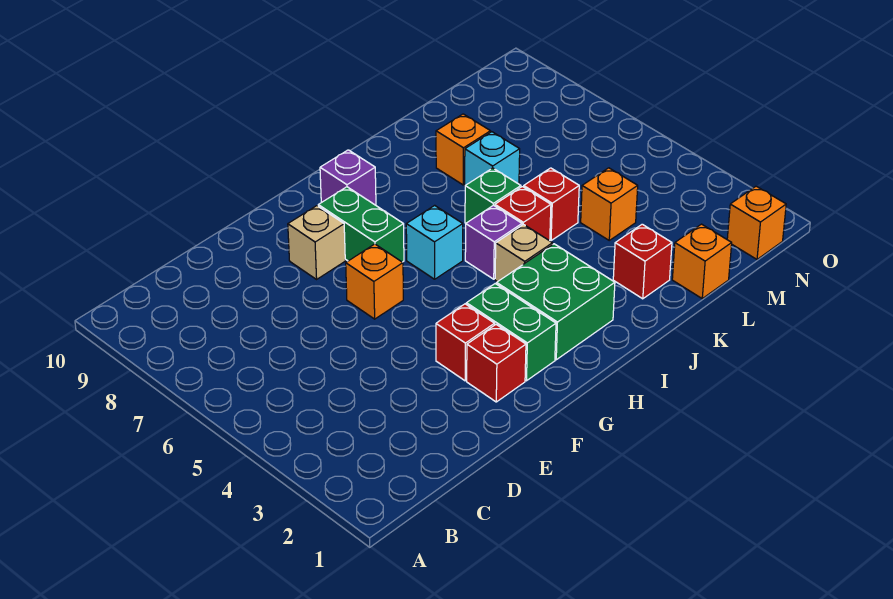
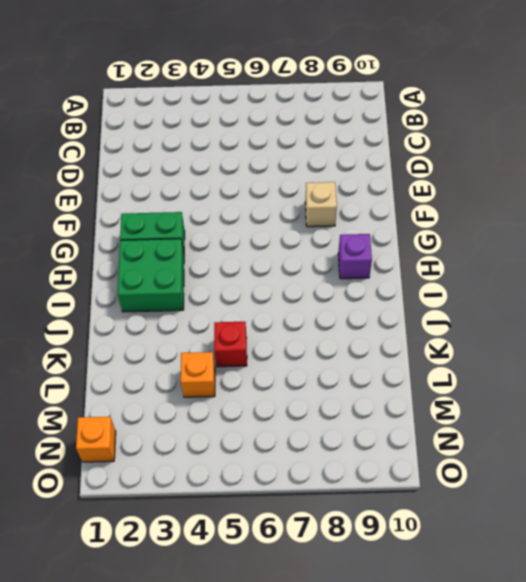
none -> red 1x1 brick [467,325,526,402]
none -> red 1x1 brick [436,304,495,381]
none -> orange 1x1 brick [346,244,403,319]

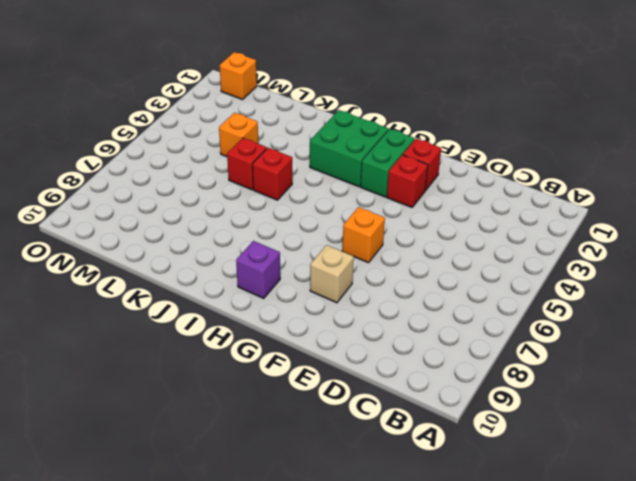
none -> green 1x2 brick [318,187,404,262]
none -> cyan 1x1 brick [406,205,463,279]
none -> tan 1x1 brick [495,224,553,282]

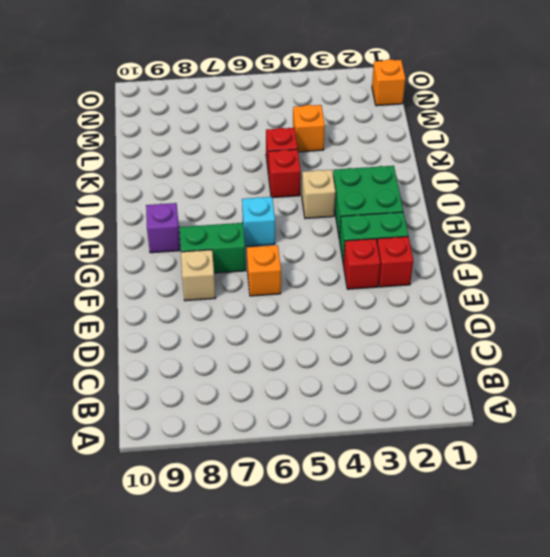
none -> purple 1x1 brick [465,205,522,279]
none -> green 1x1 brick [465,168,521,223]
none -> red 1x1 brick [613,224,672,299]

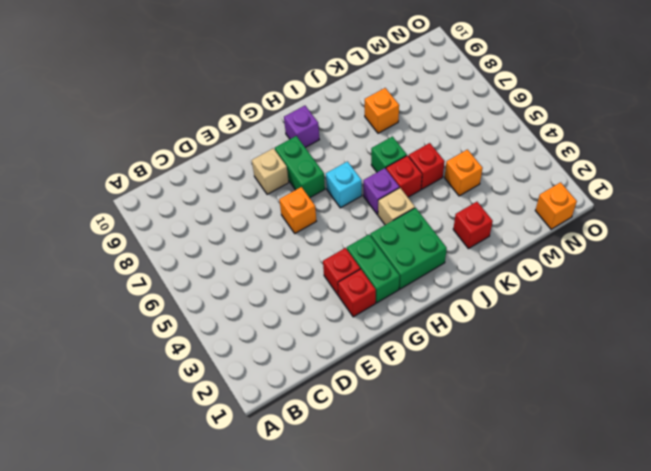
none -> cyan 1x1 brick [465,132,520,186]
none -> orange 1x1 brick [672,224,732,299]

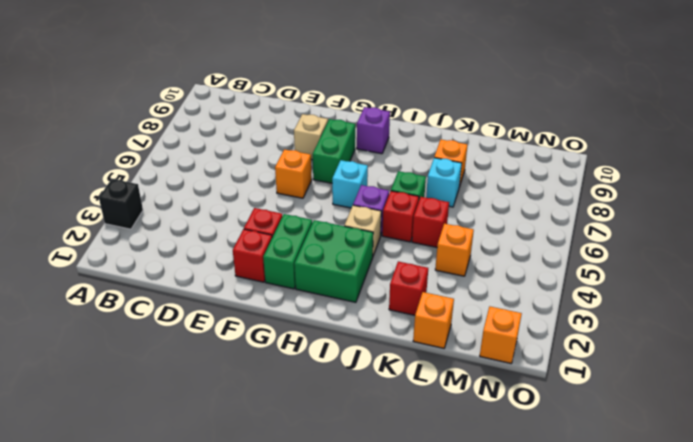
black 1x1 brick [99,179,143,229] -> none

